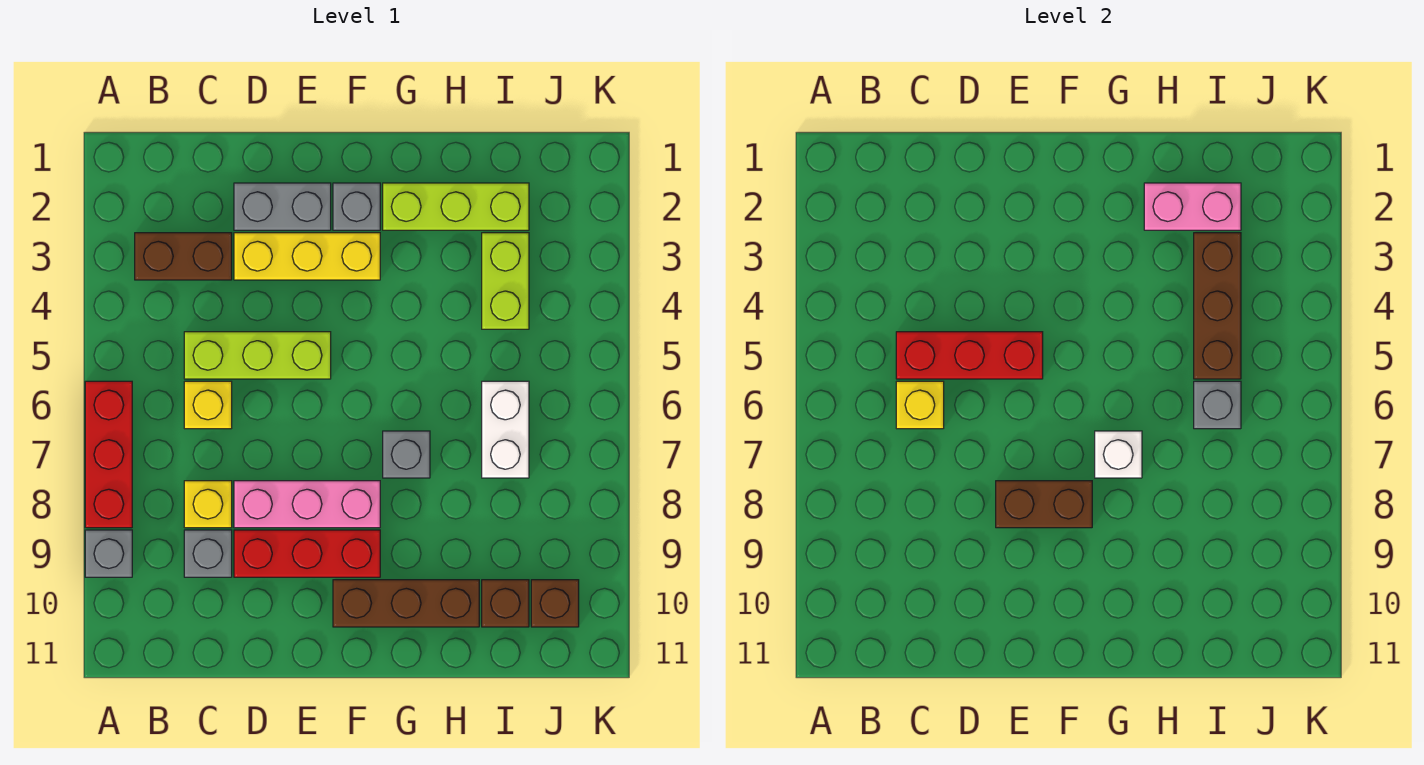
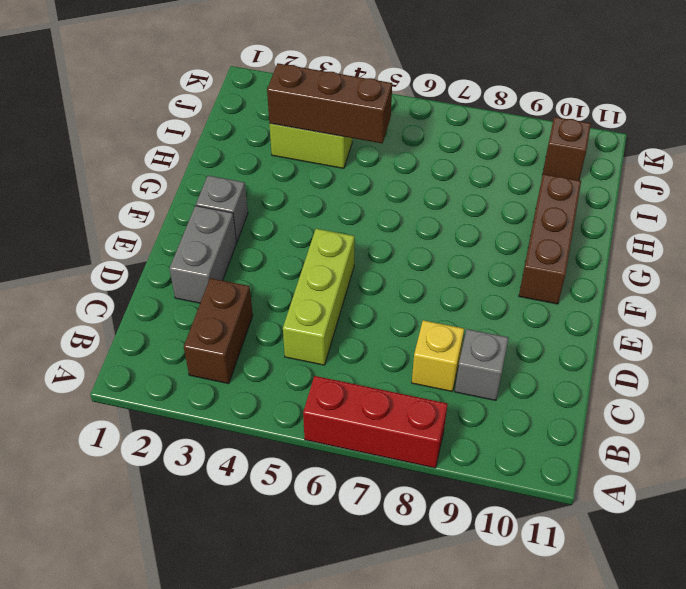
none -> grey 1x1 brick [85,530,132,577]
none -> yellow 1x1 brick [184,381,232,429]
none -> yellow 1x3 brick [234,233,380,280]

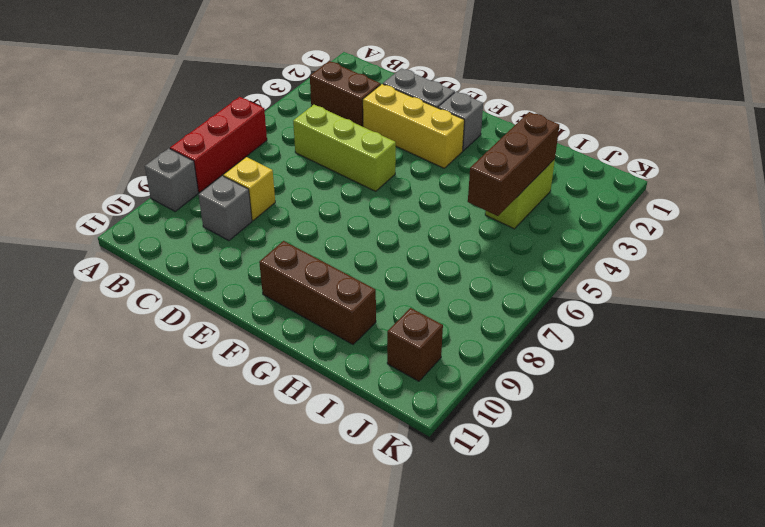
none -> yellow 1x1 brick [184,381,232,429]
none -> pink 1x3 brick [234,481,380,528]
none -> red 1x3 brick [234,530,380,577]

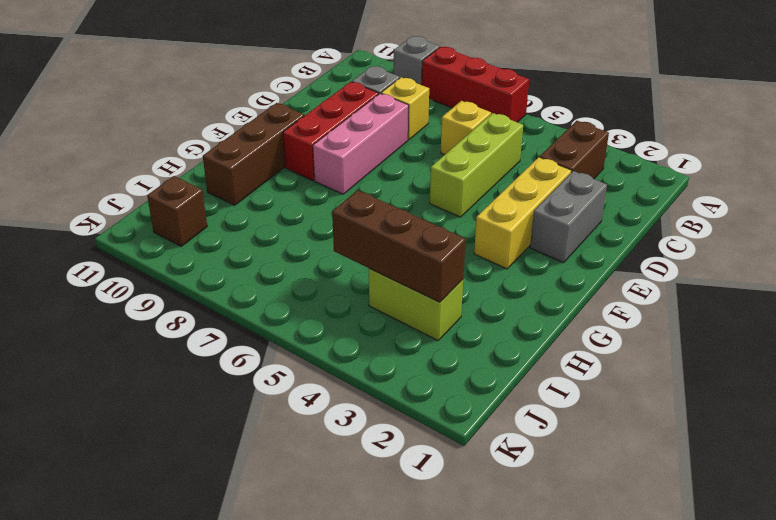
none -> grey 1x1 brick [333,183,380,230]
none -> lime 1x3 brick [383,183,529,230]
none -> grey 1x1 brick [383,431,430,478]

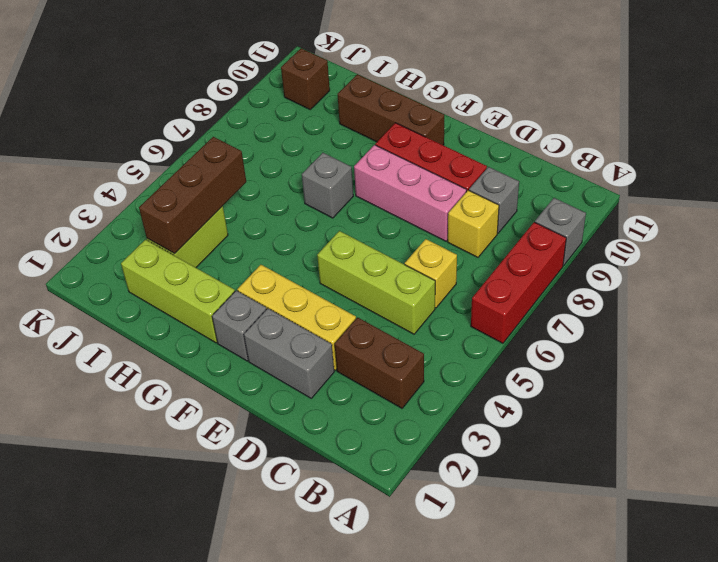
none -> white 1x2 brick [482,381,529,478]
none -> brown 1x1 brick [482,580,529,627]
none -> red 1x3 brick [896,332,1043,379]

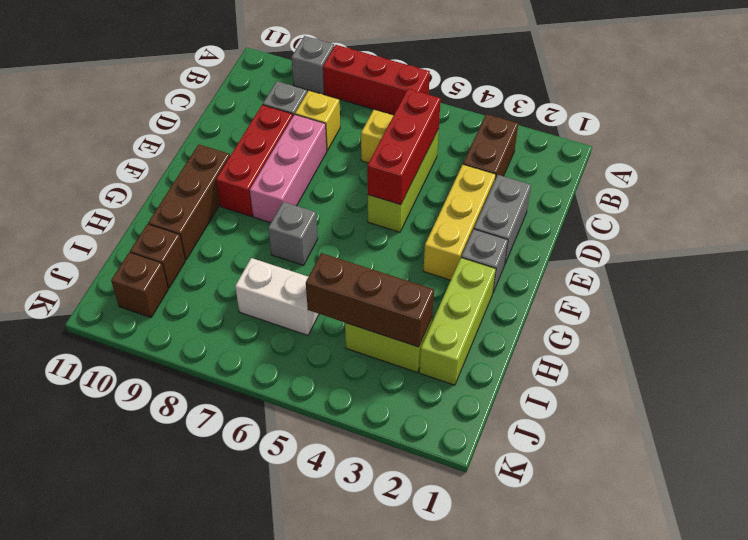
none -> yellow 1x1 brick [896,381,944,429]
none -> brown 1x2 brick [996,481,1092,528]
none -> white 1x1 brick [1095,431,1142,478]

